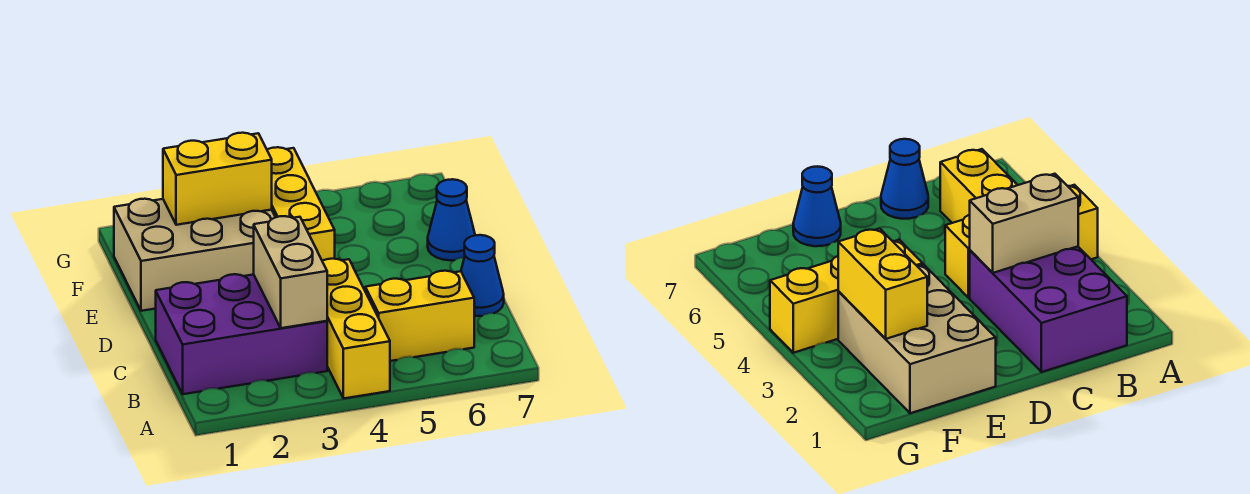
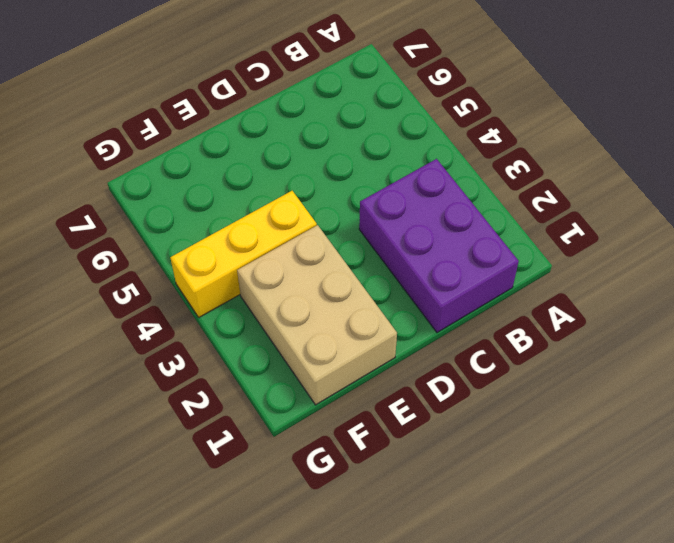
none -> yellow 1x3 brick [322,259,390,398]
none -> yellow 1x2 brick [365,271,474,361]

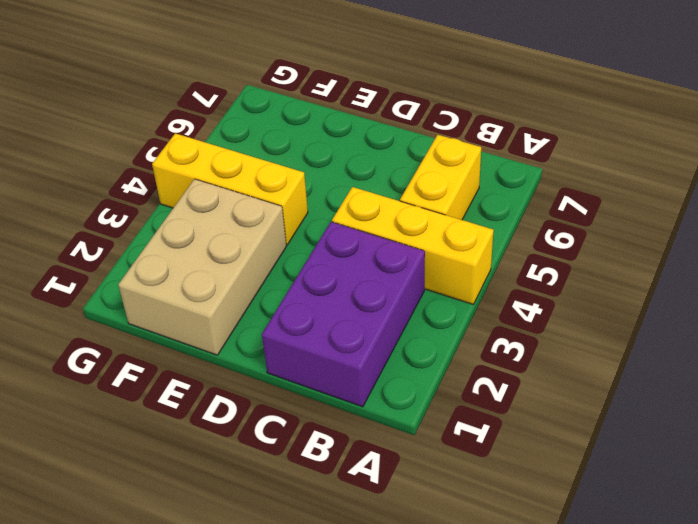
none -> blue 1x1 cone [461,235,504,316]
none -> blue 1x1 cone [428,179,475,260]

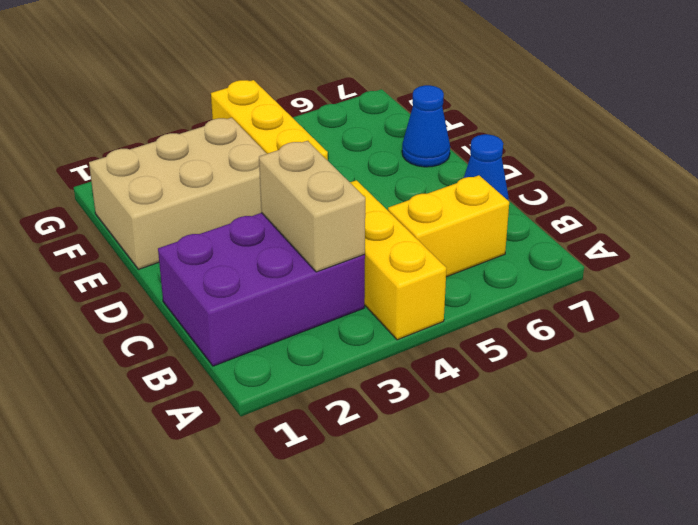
none -> yellow 1x2 brick [163,133,272,225]

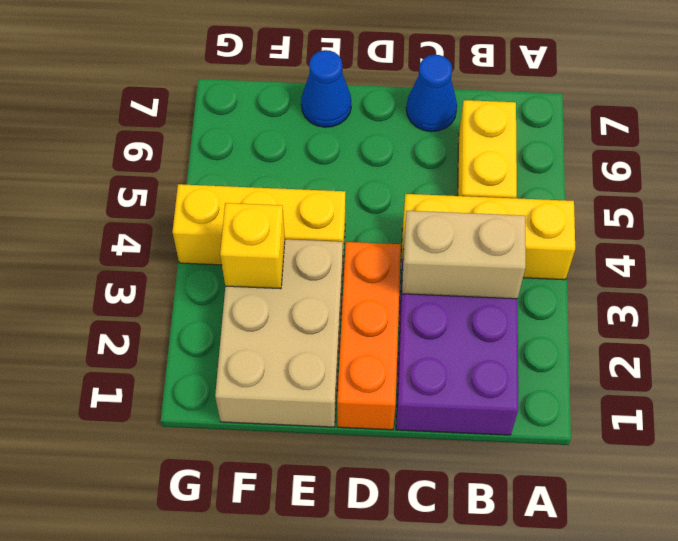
orange 1x3 brick [337,242,401,430] -> none
yellow 1x1 brick [220,203,285,289] -> yellow 1x2 brick [163,133,272,225]

